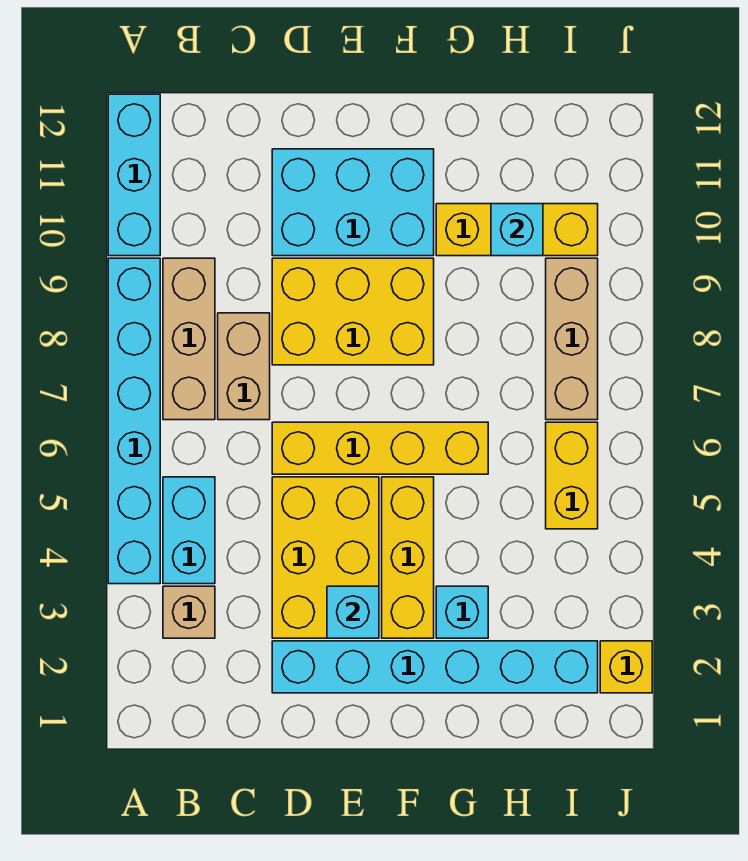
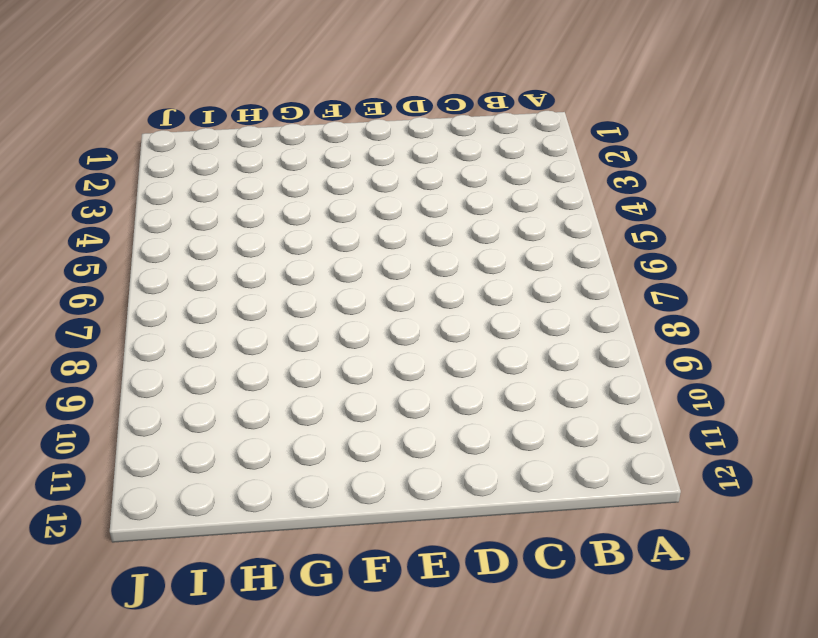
none -> cyan 1x6 brick [108,258,160,584]
none -> cyan 1x3 brick [108,94,160,256]
none -> tan 1x1 brick [163,586,215,638]

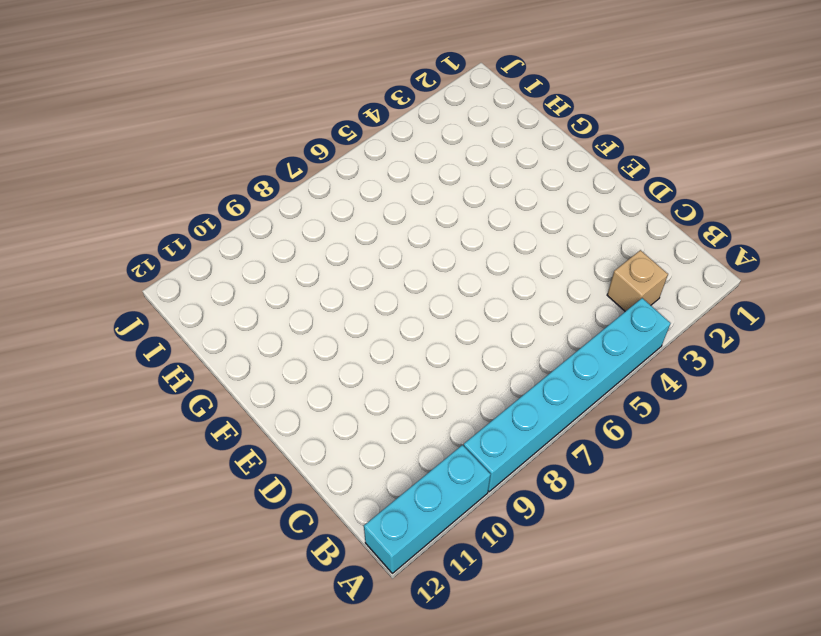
none -> cyan 1x2 brick [163,477,215,584]
none -> tan 1x3 brick [163,258,215,420]
none -> tan 1x2 brick [218,313,270,420]

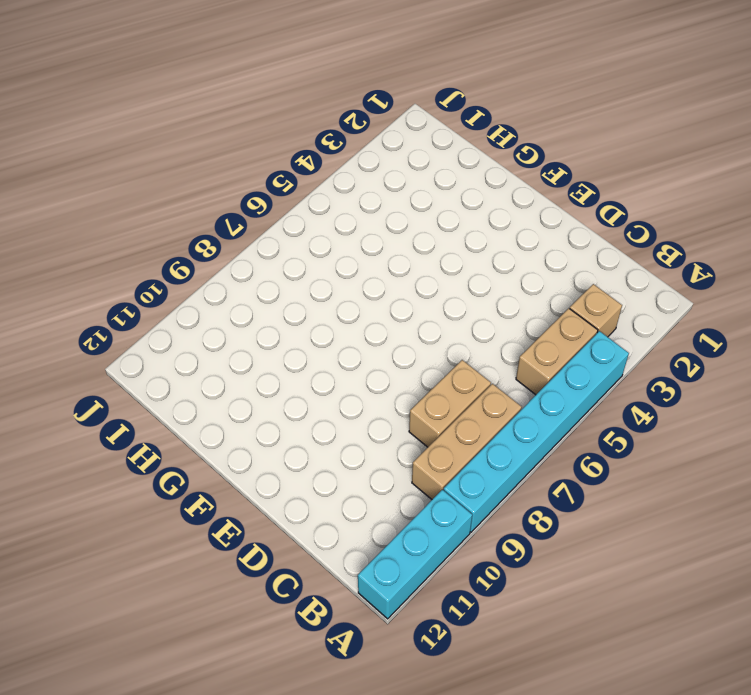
tan 1x2 brick [516,308,598,395] -> cyan 1x2 brick [163,477,215,584]
none -> cyan 1x6 brick [272,641,598,693]
none -> yellow 2x3 brick [272,477,379,638]
none -> yellow 1x4 brick [272,422,488,474]

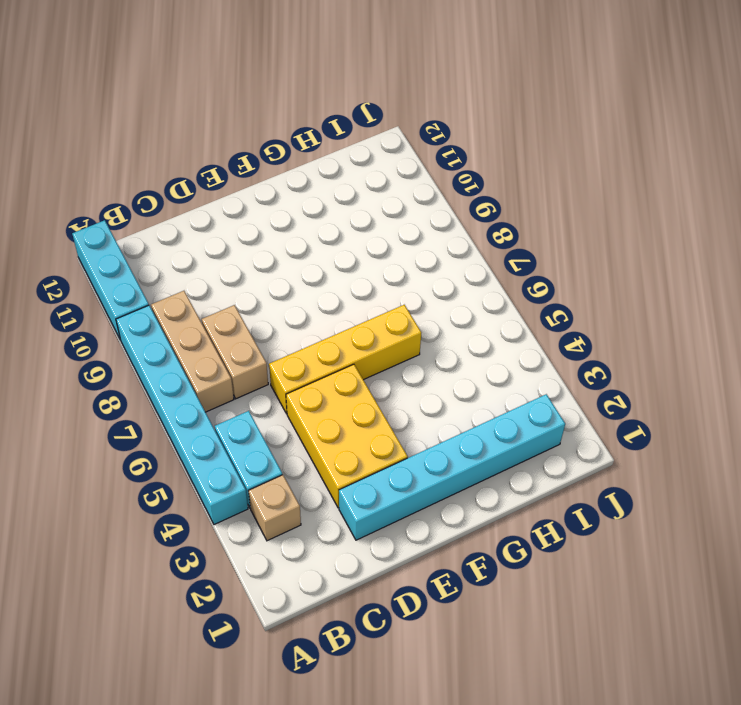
none -> yellow 2x3 brick [272,258,434,365]
none -> cyan 2x3 brick [272,149,434,256]
none -> yellow 1x3 brick [382,477,434,638]

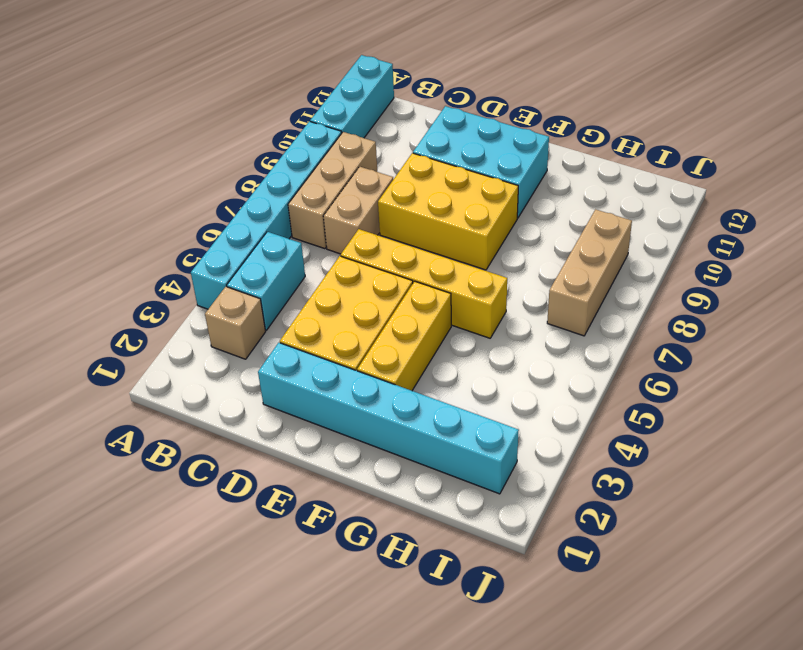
none -> cyan 1x1 brick [436,586,488,638]
none -> yellow 1x3 brick [436,204,598,256]
none -> yellow 1x2 brick [546,422,598,529]

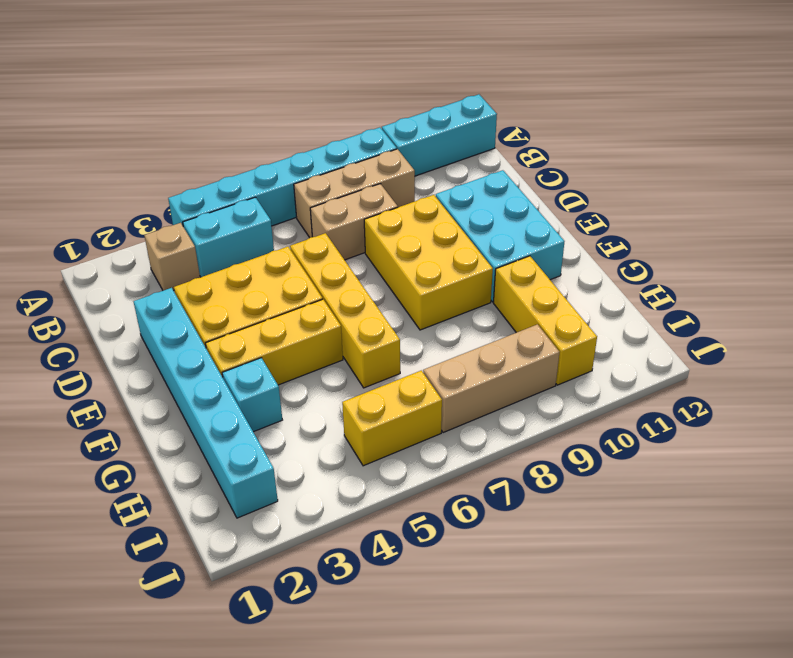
none -> yellow 1x1 brick [600,641,652,693]
none -> cyan 1x1 brick [327,586,379,638]
none -> cyan 1x1 brick [491,204,543,256]

